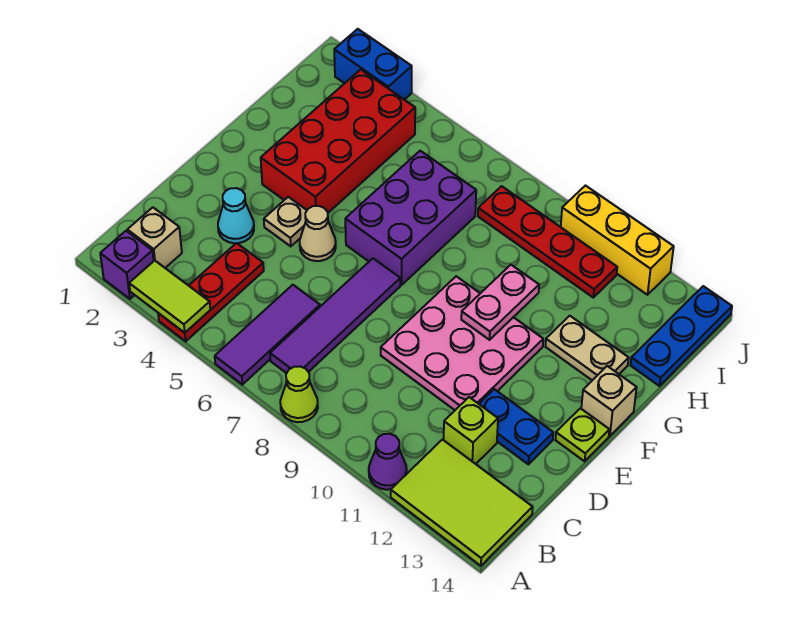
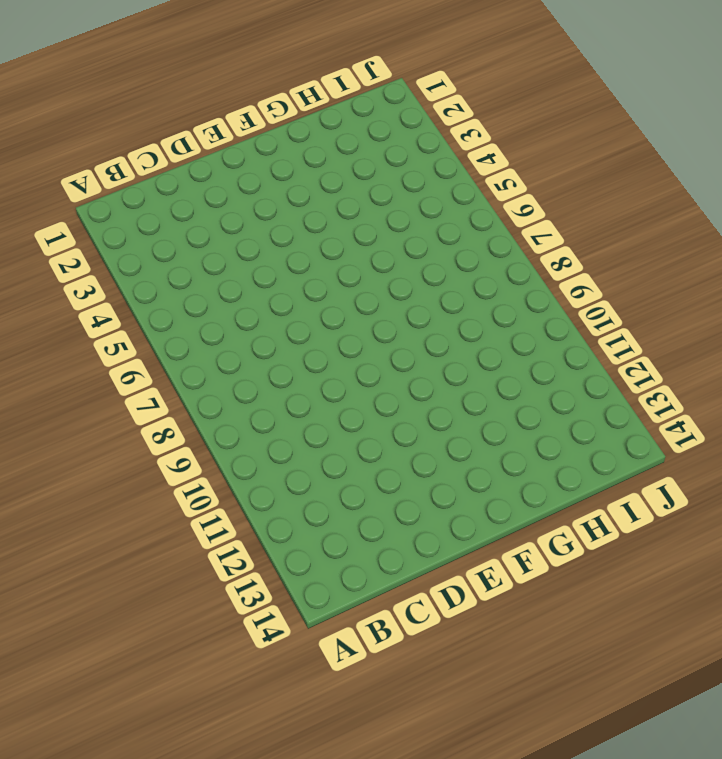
none -> purple 1x1 brick [100,231,154,299]
none -> red 1x3 plate [158,243,264,341]
none -> purple 1x3 tile [215,285,320,385]

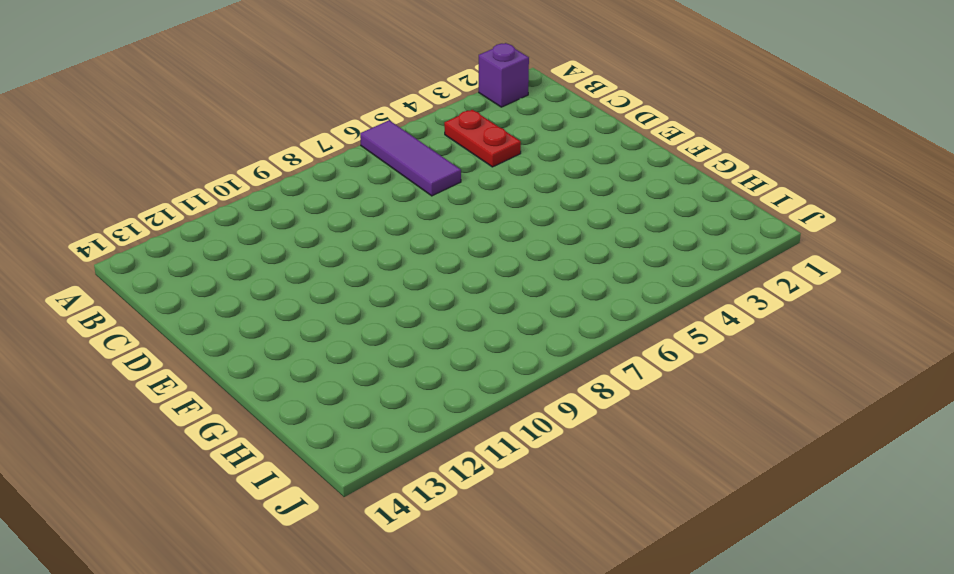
red 1x2 plate [444,110,521,167] -> red 1x3 plate [158,243,264,341]
none -> lime 1x1 cone [280,367,318,422]
none -> purple 1x1 cone [369,434,407,490]
none -> lime 2x3 tile [391,440,533,566]

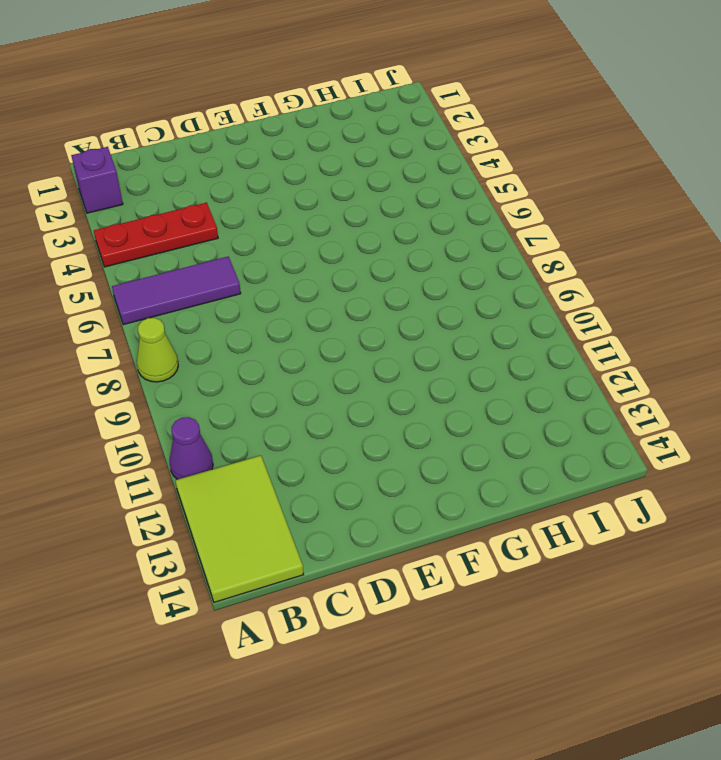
none -> tan 1x1 brick [127,207,182,268]
none -> purple 1x4 tile [270,258,400,373]
none -> lime 1x1 brick [444,397,498,464]

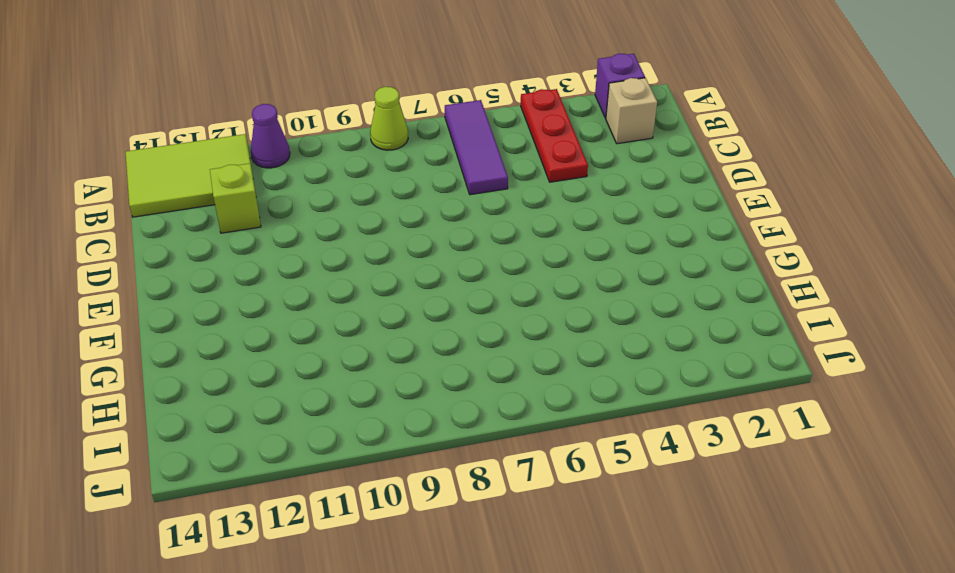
none -> purple 1x4 tile [270,258,400,373]
none -> cyan 1x1 cone [218,188,254,243]
none -> pink 3x3 plate [381,276,543,410]

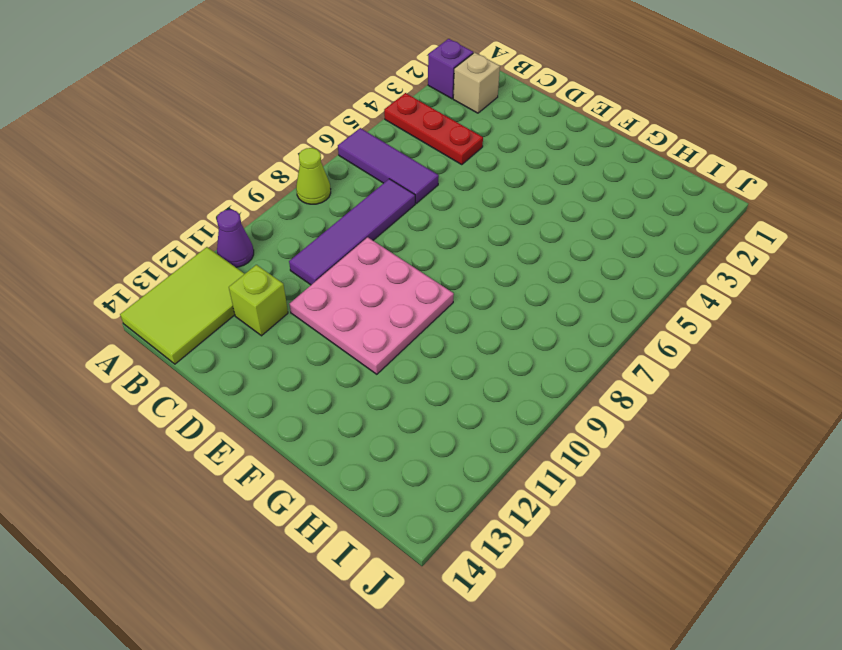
purple 1x4 tile [289,179,415,285] -> purple 1x4 tile turned to [270,258,400,373]
none -> cyan 1x1 cone [218,188,254,243]
none -> blue 1x2 plate [479,389,553,464]
none -> tan 1x1 plate [264,197,307,246]

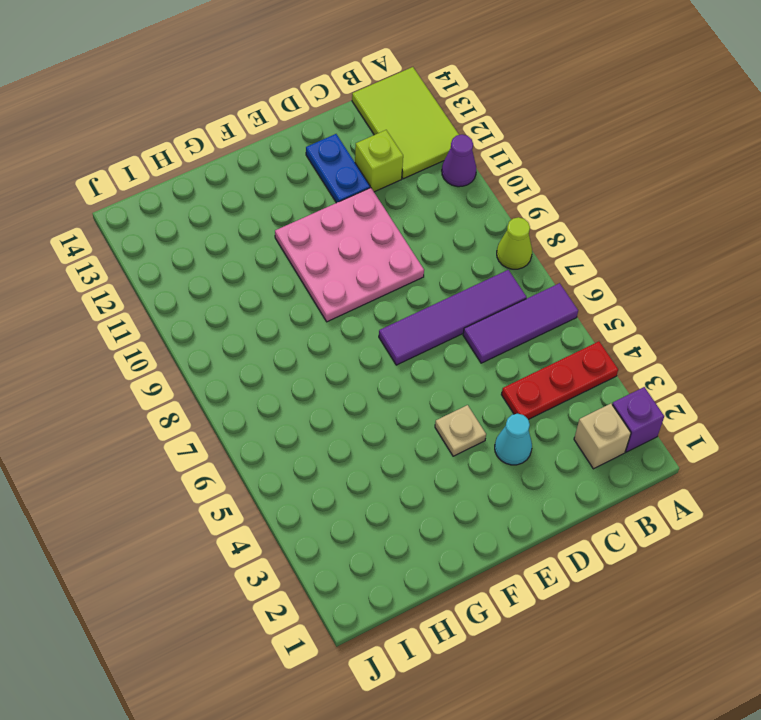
none -> tan 1x1 cone [300,206,336,261]
none -> lime 1x1 plate [556,408,609,461]
none -> red 2x4 brick [261,70,415,213]

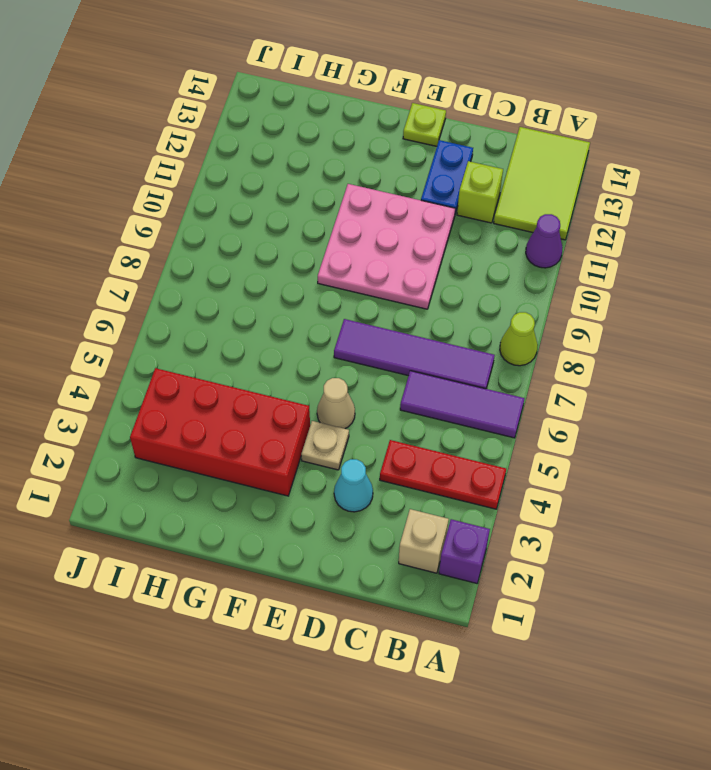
none -> purple 2x3 brick [345,151,476,285]
none -> tan 1x1 brick [581,366,637,436]
none -> tan 1x2 plate [545,316,629,380]

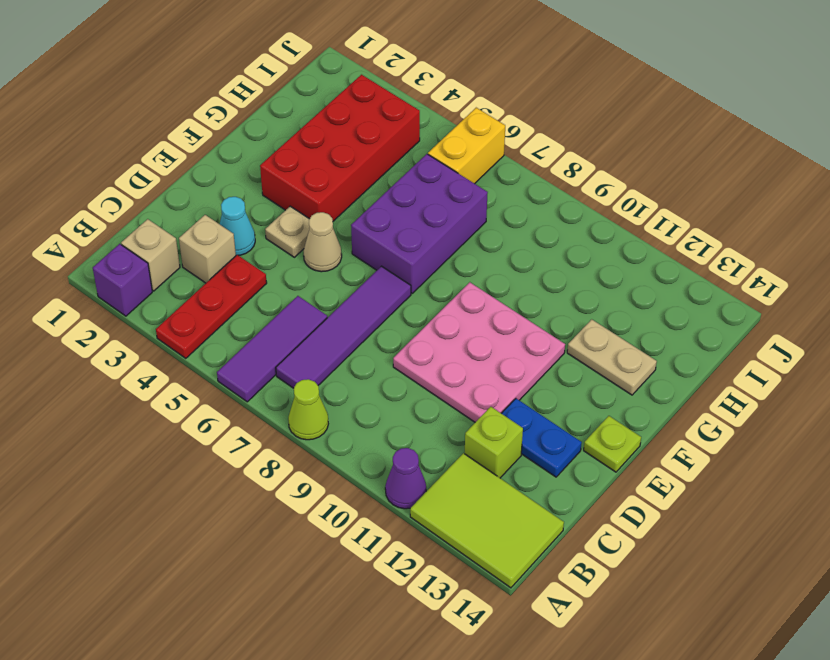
tan 1x1 brick [179,215,236,283] -> tan 1x1 brick moved to [581,366,637,436]
yellow 1x2 brick [428,108,505,184] -> none
none -> blue 1x3 plate [631,286,732,386]
none -> red 1x4 plate [478,186,617,297]
none -> blue 1x2 brick [334,29,412,100]

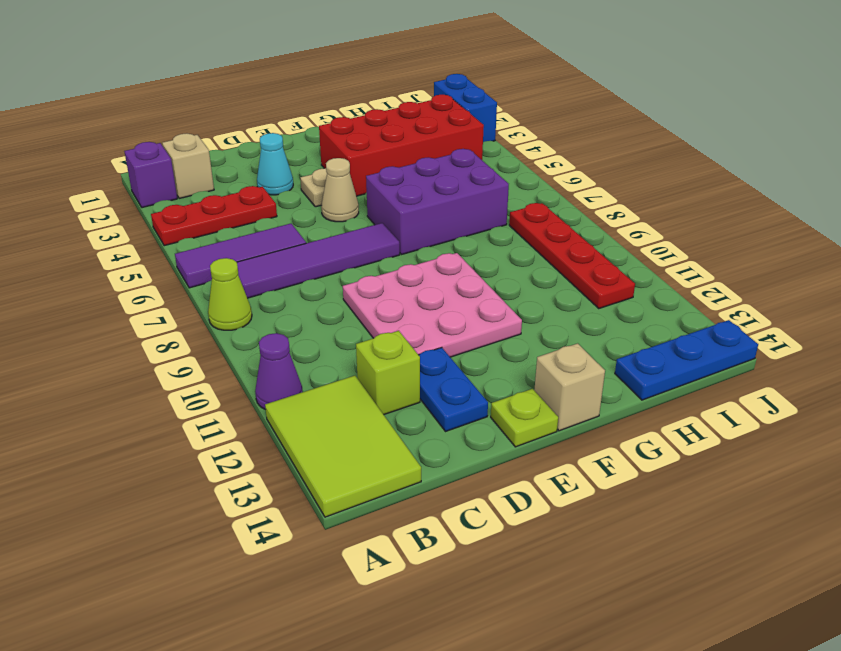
none -> tan 1x2 plate [545,316,629,380]
none -> yellow 1x3 brick [561,186,674,295]
none -> lime 1x2 tile [129,261,210,333]

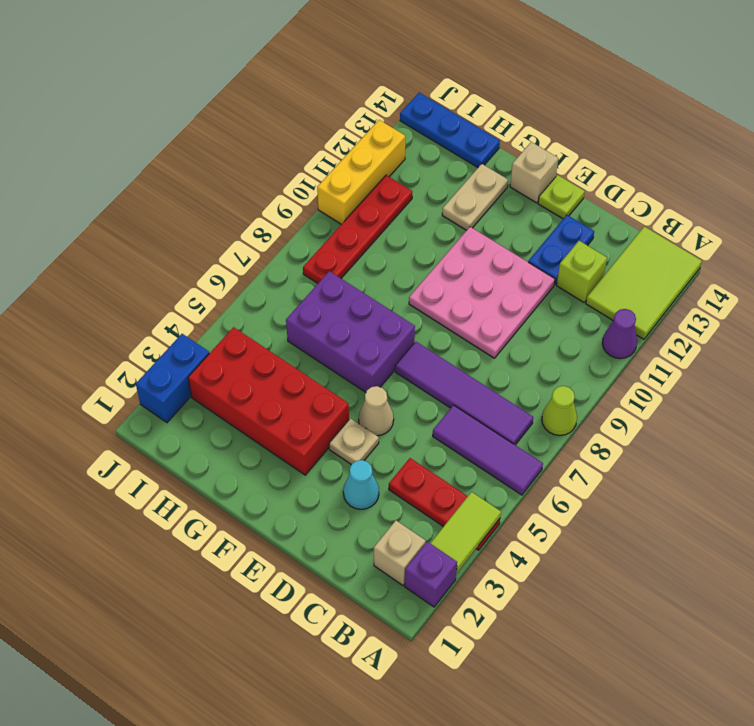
none -> pink 1x2 plate [461,265,539,340]

